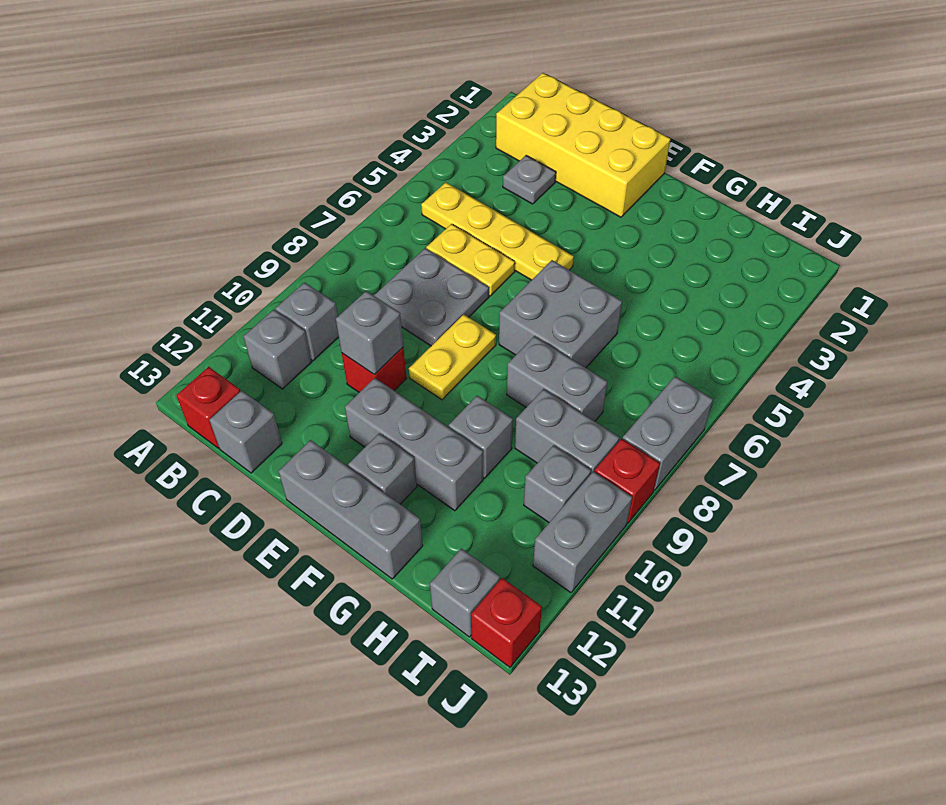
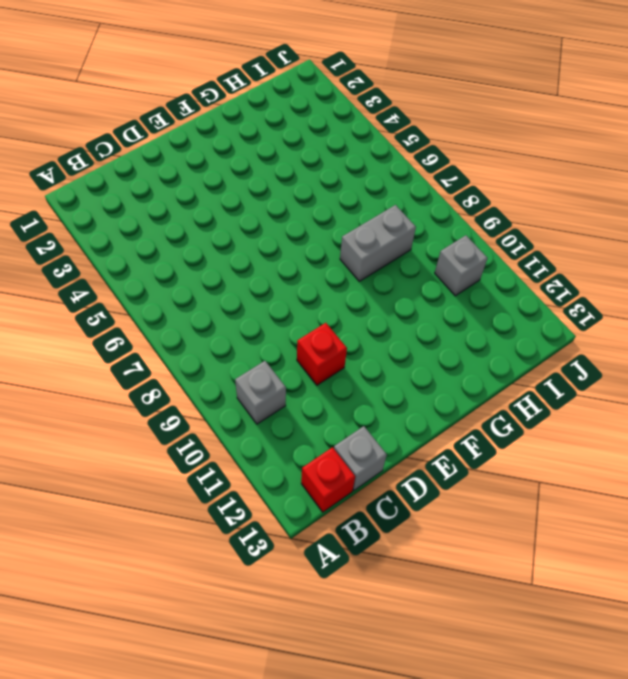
none -> yellow 2x4 brick [496,73,670,217]
none -> yellow 1x4 plate [421,183,574,280]
none -> grey 1x1 brick [243,310,311,389]

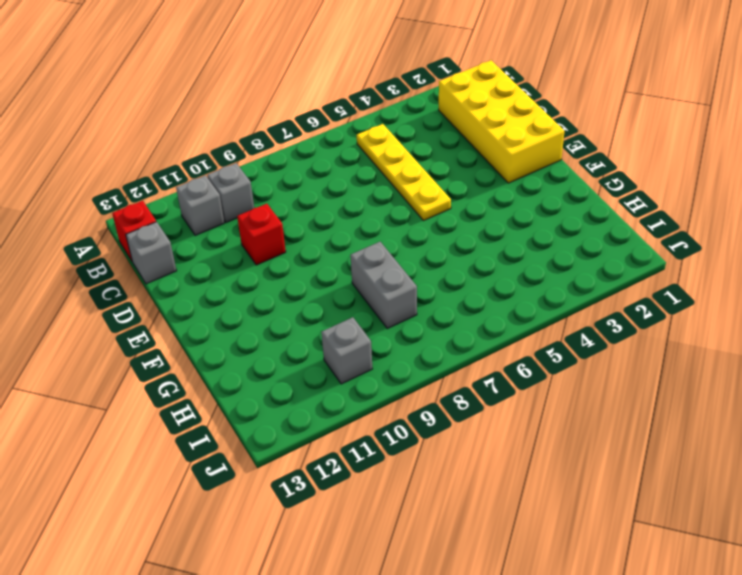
none -> grey 1x1 plate [503,156,556,204]
none -> yellow 1x2 plate [426,224,515,296]
none -> grey 2x2 plate [374,248,489,346]

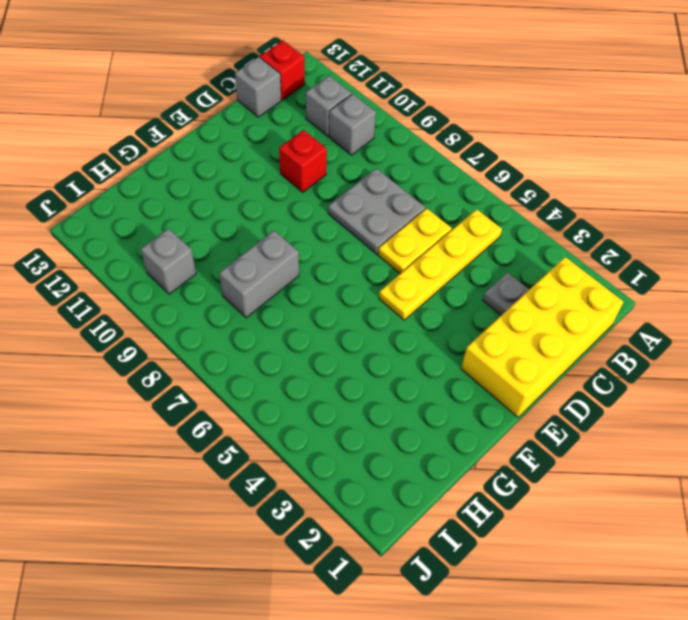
none -> yellow 1x2 plate [409,314,496,400]
none -> grey 1x3 brick [345,378,483,511]
none -> grey 1x3 brick [279,440,423,579]

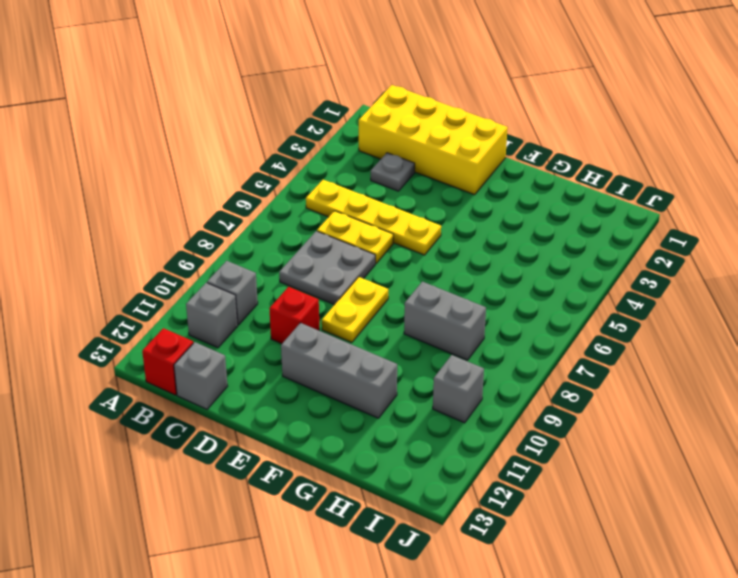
none -> grey 1x3 brick [279,440,423,579]
none -> grey 2x2 brick [499,260,622,368]
none -> grey 1x1 brick [348,434,417,504]

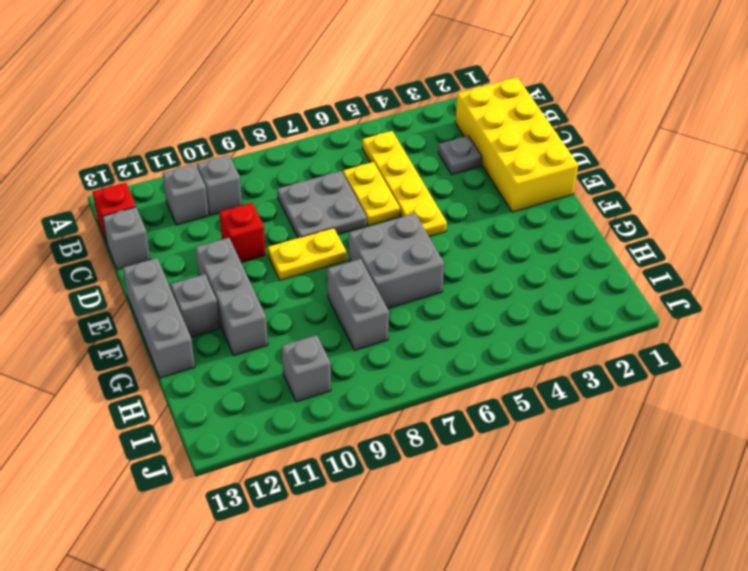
none -> grey 1x1 brick [449,396,513,478]
none -> grey 1x2 brick [515,389,619,473]
none -> grey 1x1 brick [430,548,500,637]

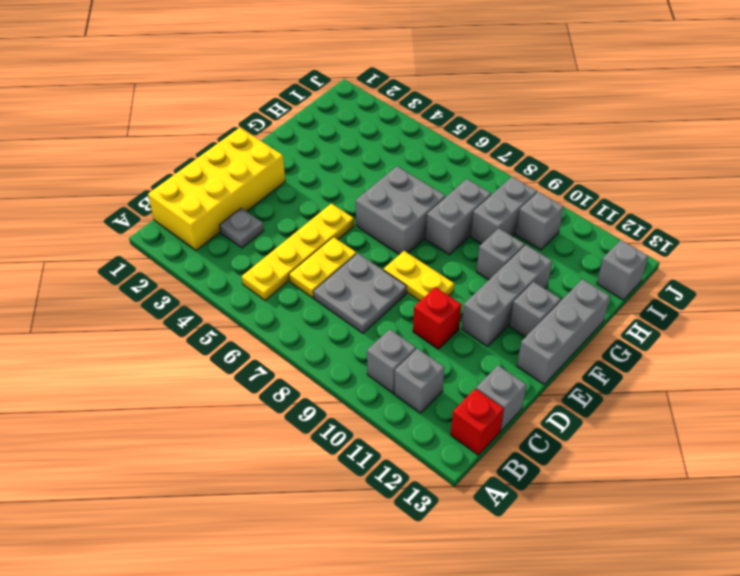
none -> grey 1x2 brick [623,376,713,490]
none -> red 1x1 brick [594,439,660,523]
none -> grey 1x2 brick [533,471,632,593]

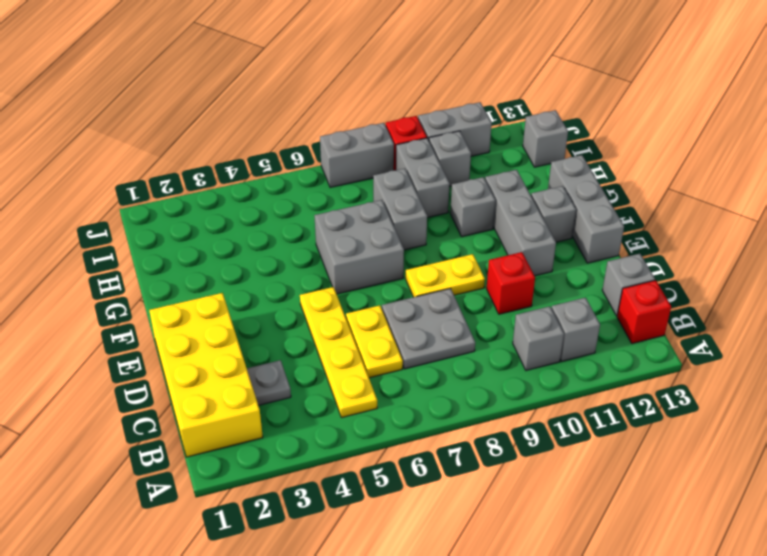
none -> red 1x1 brick [471,578,542,667]
none -> grey 1x1 brick [336,291,403,375]

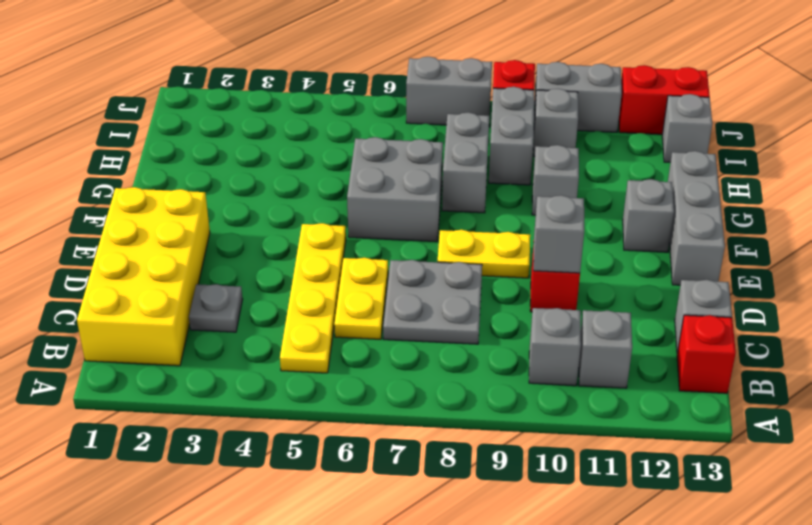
red 1x2 brick [619,65,710,134] -> red 1x1 brick [471,578,542,667]
none -> grey 1x3 brick [345,378,483,511]

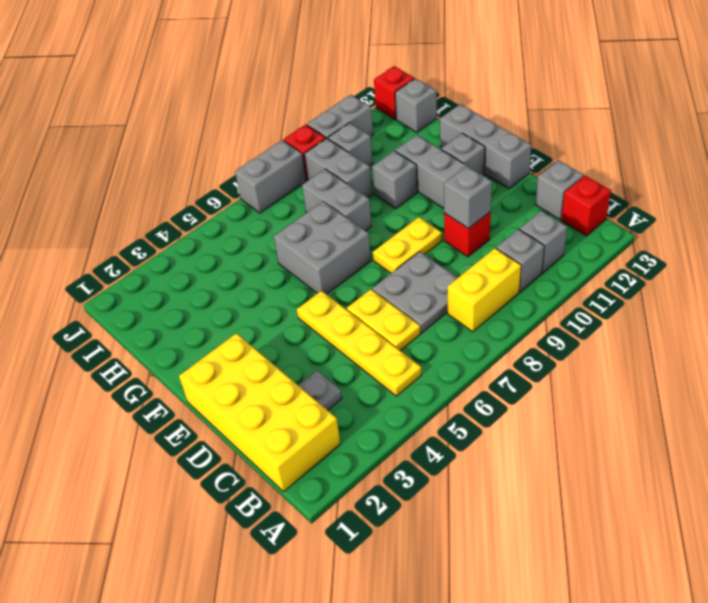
yellow 1x2 brick [448,248,521,332] -> none

